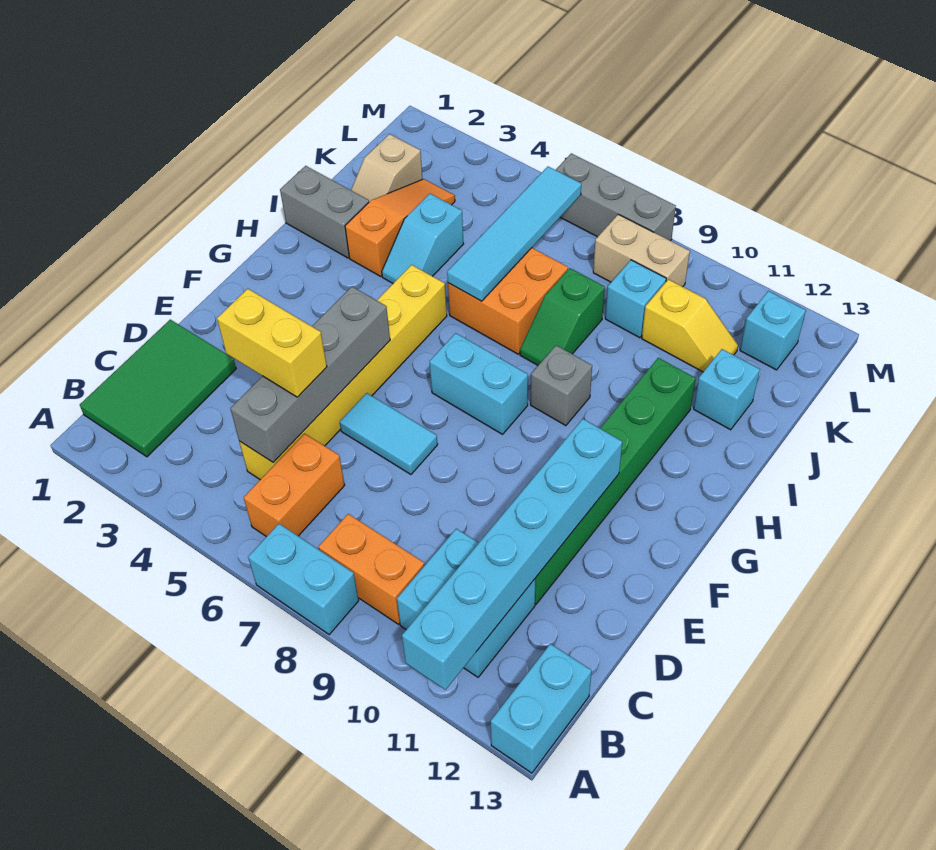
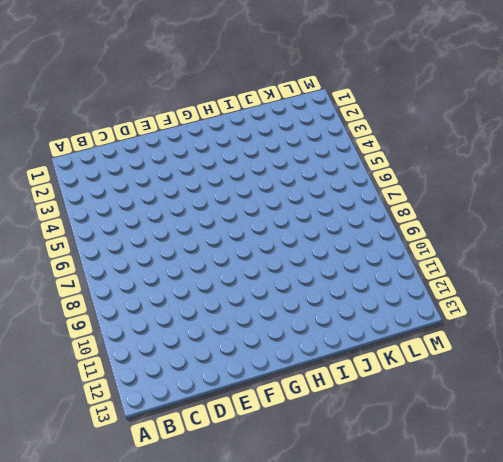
none -> cyan 1x2 brick [248,524,359,635]
none -> cyan 1x2 brick [491,644,592,773]
none -> green 2x3 tile [80,320,236,457]

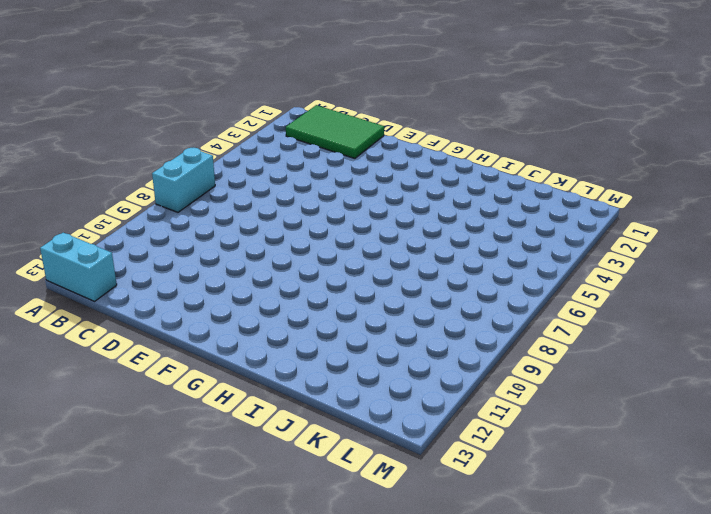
none -> orange 1x2 brick [244,434,345,537]
none -> orange 1x2 brick [318,514,425,624]
none -> cyan 2x2 brick [397,529,535,677]

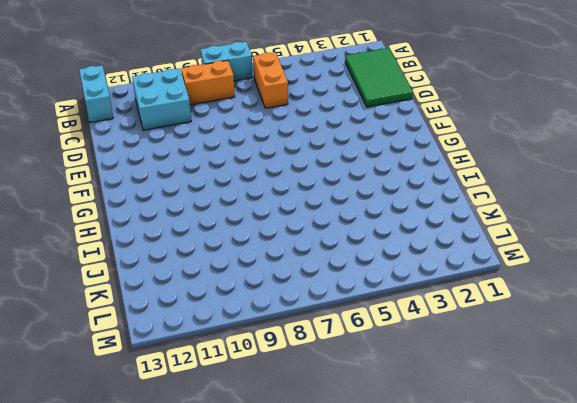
none -> yellow 1x6 brick [239,265,447,480]
none -> green 1x6 brick [535,358,696,604]
none -> cyan 1x2 tile [340,393,438,474]

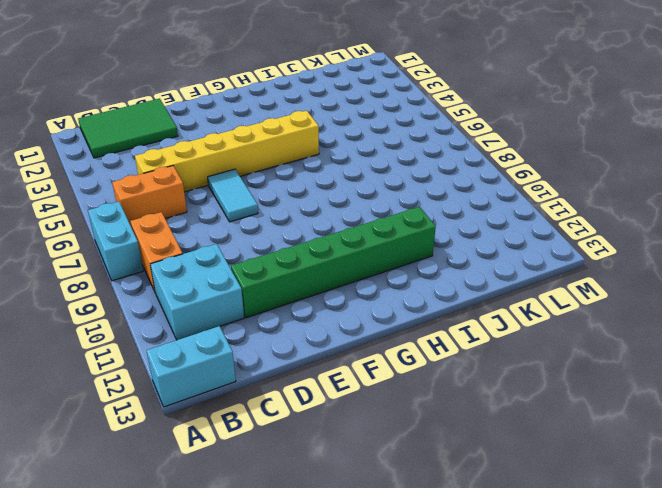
none -> cyan 1x2 brick [429,333,528,434]
none -> grey 1x1 brick [531,345,592,426]
none -> grey 1x2 brick [280,166,369,258]

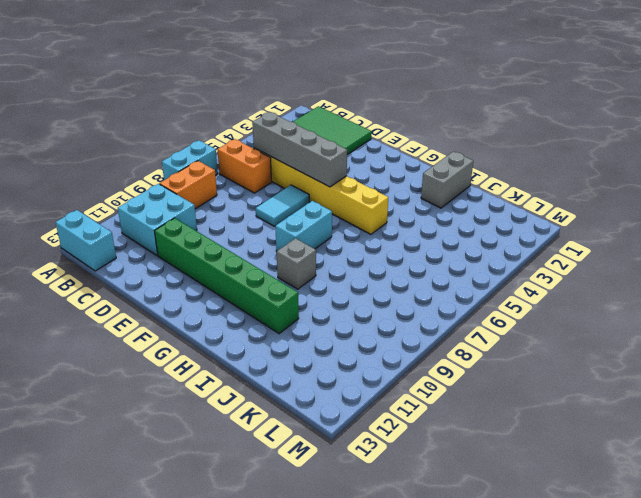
none -> orange 1x3 slope [345,179,455,276]
none -> cyan 1x2 slope [382,194,464,283]
none -> orange 2x2 brick [448,248,568,354]

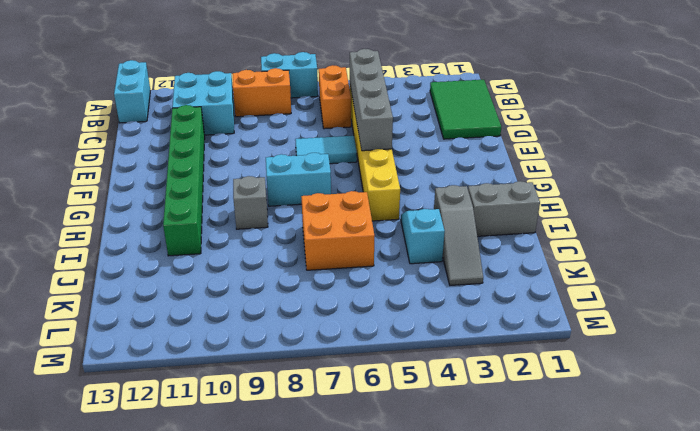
grey 1x3 slope [434,185,483,285] -> orange 1x3 slope [345,179,455,276]
none -> green 1x2 slope [520,268,605,365]
none -> tan 1x2 slope [351,134,422,202]
none -> cyan 1x1 brick [694,349,760,430]

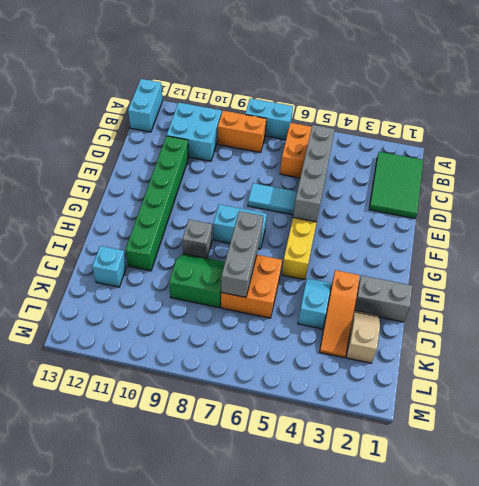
grey 1x3 brick [221,211,263,297] -> grey 1x3 brick turned to [556,153,676,241]
green 2x2 slope [169,254,225,308] -> green 1x2 slope [520,268,605,365]
none -> cyan 1x1 brick [605,260,666,338]
none -> yellow 1x2 slope [642,279,738,372]
none -> tan 1x2 brick [593,214,690,287]

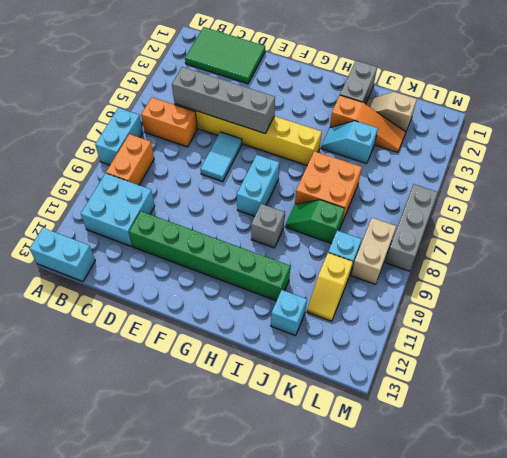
none -> cyan 1x1 brick [740,291,806,370]
none -> cyan 1x6 brick [402,419,622,690]
none -> cyan 1x4 tile [447,167,581,301]

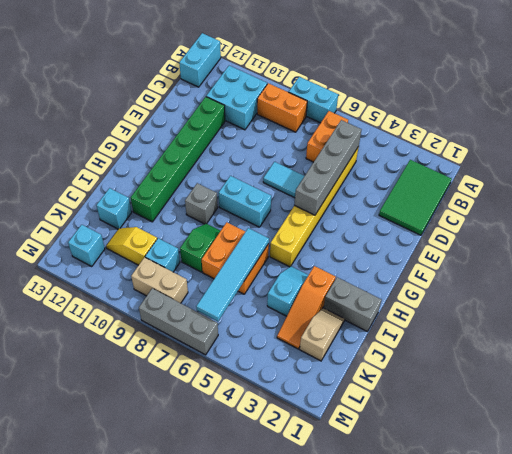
none -> cyan 1x6 brick [402,419,622,690]
none -> yellow 1x2 brick [217,289,327,397]

